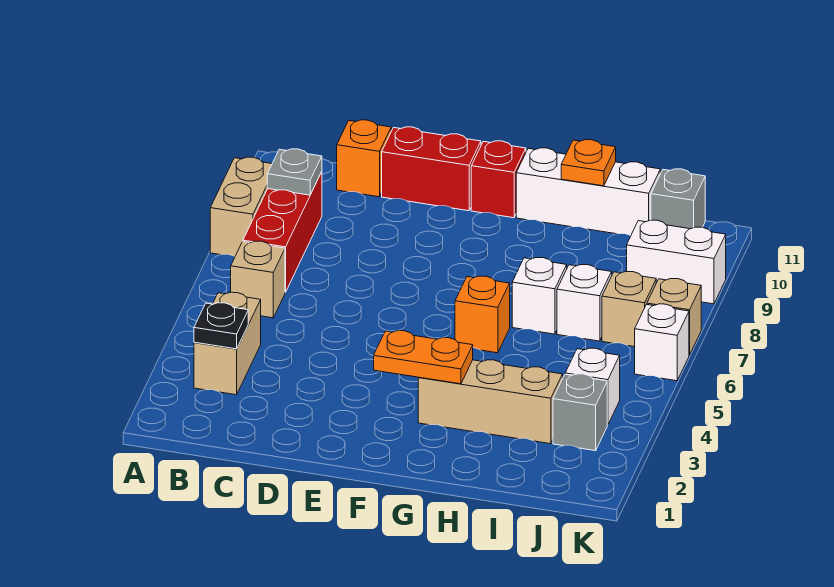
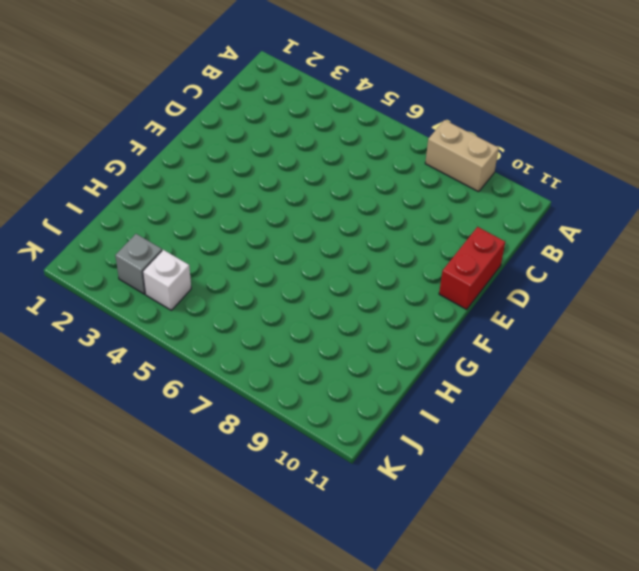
none -> tan 1x2 brick [194,292,261,395]
none -> tan 1x1 brick [231,241,285,318]
none -> red 1x3 brick [243,172,322,292]

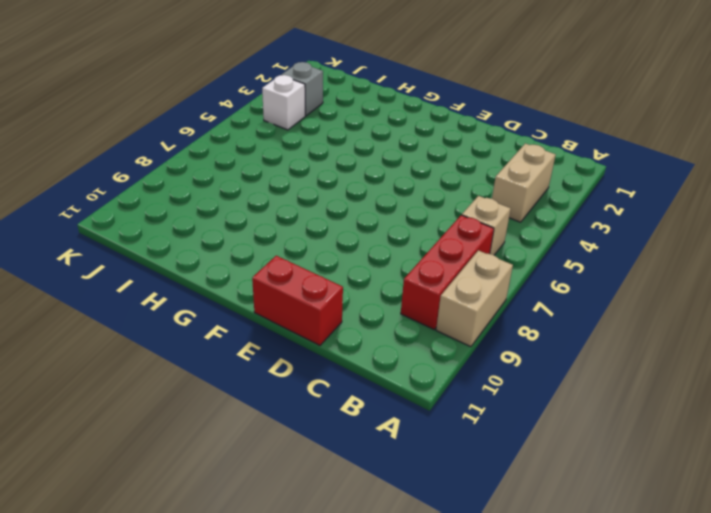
none -> orange 1x1 brick [337,120,391,197]
none -> red 1x1 brick [471,141,526,218]
none -> tan 1x3 brick [418,360,563,444]

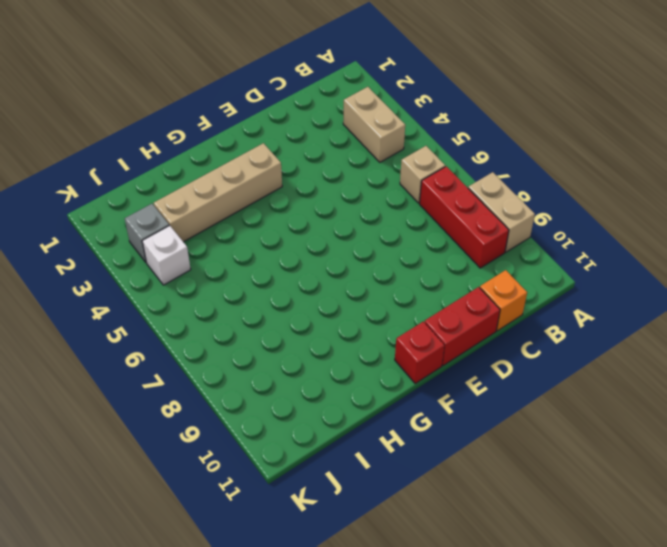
tan 1x4 brick [154,143,282,242] -> tan 1x3 brick [418,360,563,444]
none -> orange 1x1 brick [455,276,510,353]
none -> white 1x3 brick [516,148,660,235]
none -> white 1x1 brick [512,258,567,334]

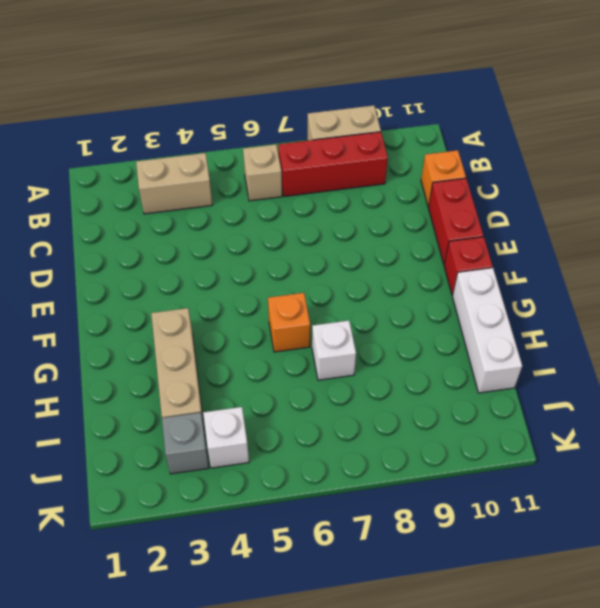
none -> white 1x1 brick [557,265,612,341]
none -> tan 1x1 brick [602,272,656,347]
none -> white 1x2 brick [627,220,726,304]

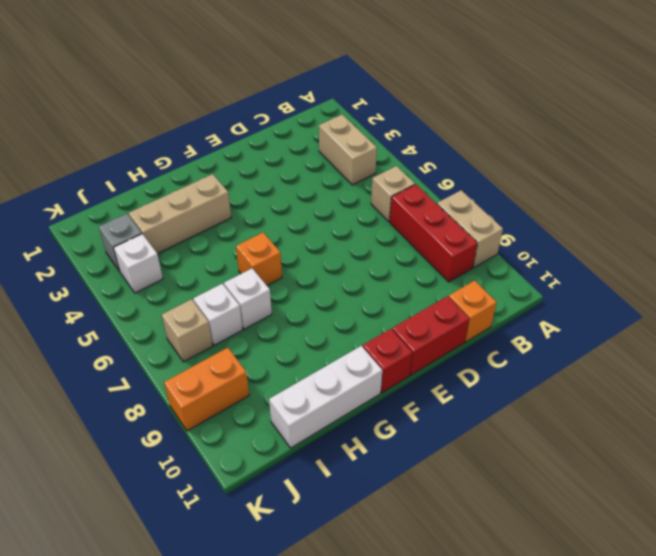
orange 1x2 brick [164,348,249,431] -> white 1x2 brick [627,220,726,304]
none -> grey 1x1 brick [651,169,705,229]
none -> white 1x1 brick [635,304,689,381]
none -> tan 1x1 brick [647,279,701,355]

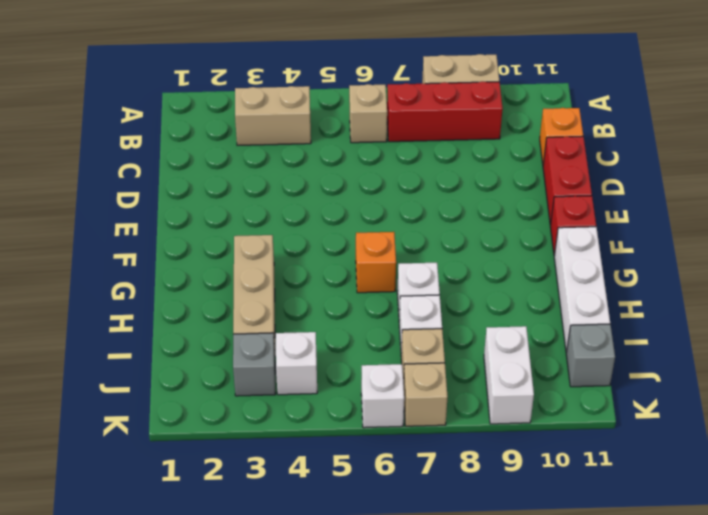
none -> black 1x1 plate [194,303,248,349]
none -> grey 1x1 plate [267,149,322,195]
none -> orange 1x2 plate [374,331,473,384]

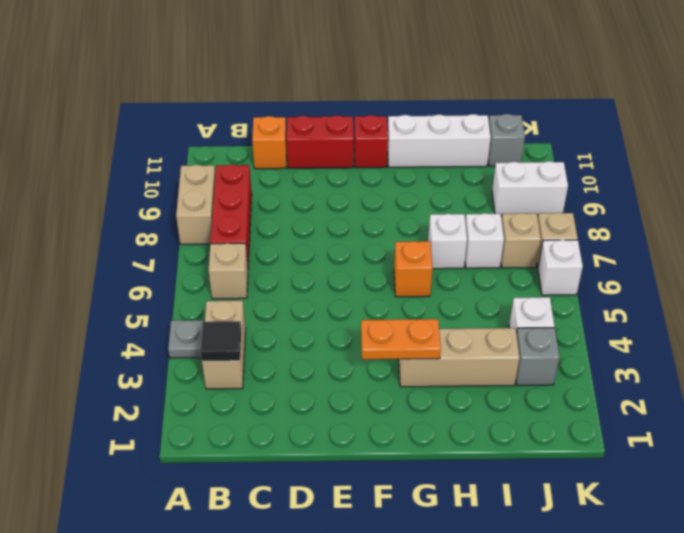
grey 1x1 plate [168,320,205,358] -> grey 1x1 plate moved to [267,149,322,195]
black 1x1 tile [201,321,241,361] -> black 1x1 plate [194,303,248,349]
none -> orange 1x1 plate [561,140,616,186]

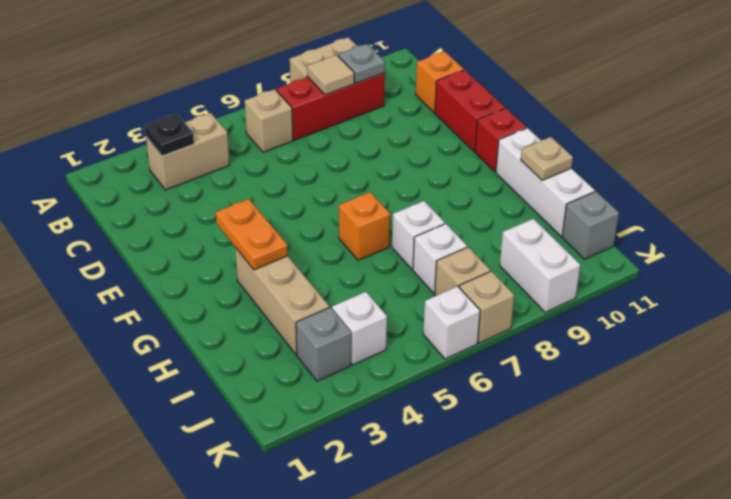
tan 1x1 tile [307,55,354,95] -> none
tan 1x1 plate [521,137,573,180] -> orange 1x1 plate [561,140,616,186]

